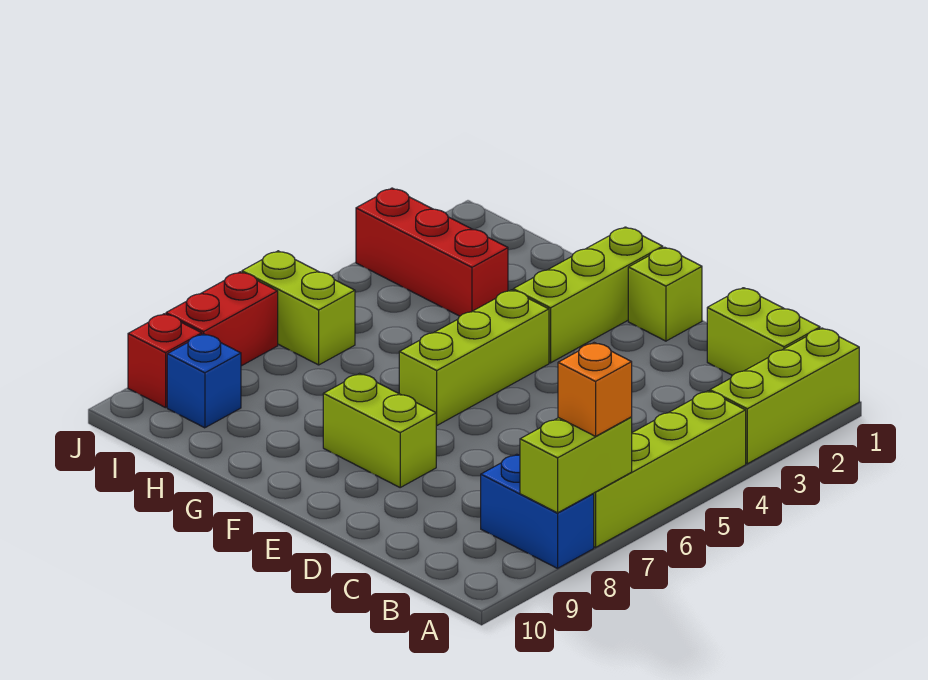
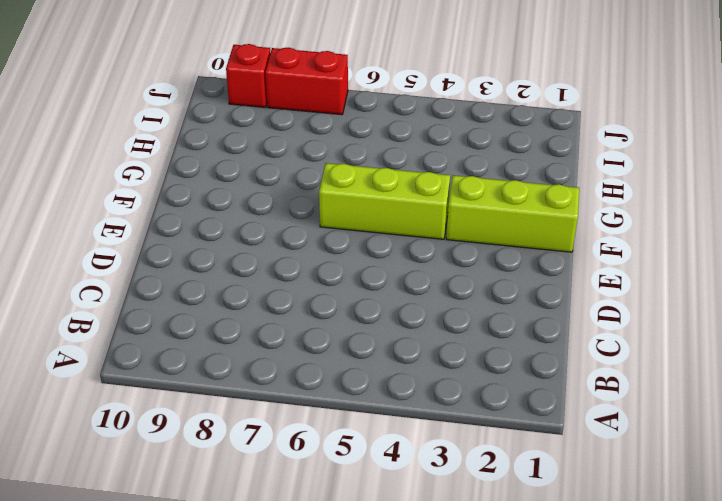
none -> lime 1x3 brick [710,328,859,464]
none -> lime 1x4 brick [593,391,746,547]
none -> blue 1x2 brick [481,454,594,568]

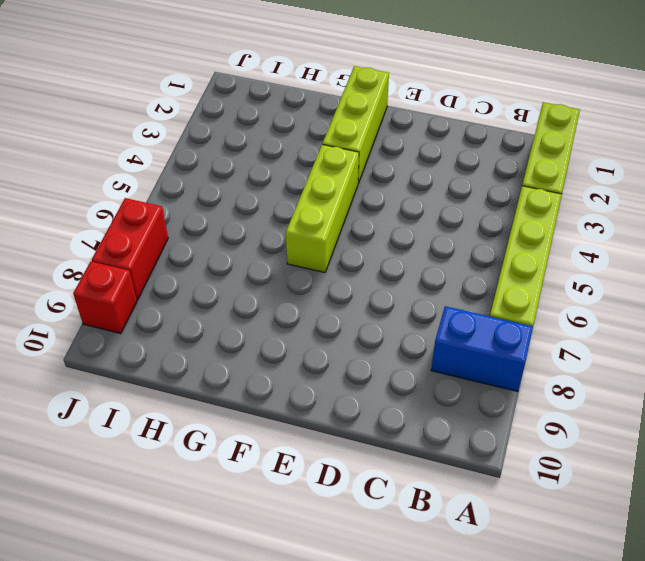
none -> lime 1x2 brick [707,288,820,375]
none -> lime 1x1 brick [628,247,702,341]
none -> lime 1x2 brick [323,374,437,487]

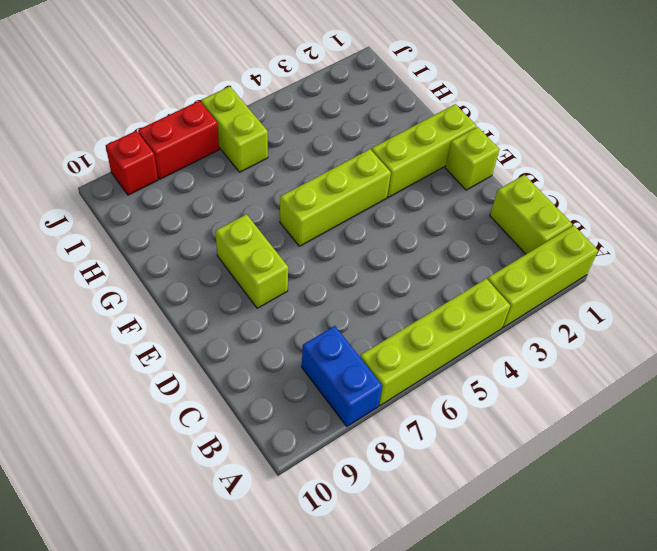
none -> red 1x3 brick [356,188,508,316]
none -> blue 1x1 brick [167,334,241,428]
none -> lime 1x2 brick [520,417,632,513]

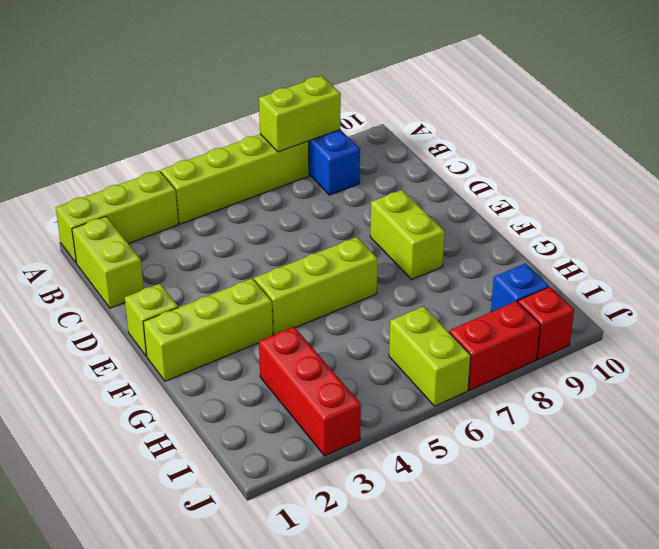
none -> orange 1x1 brick [558,343,632,436]

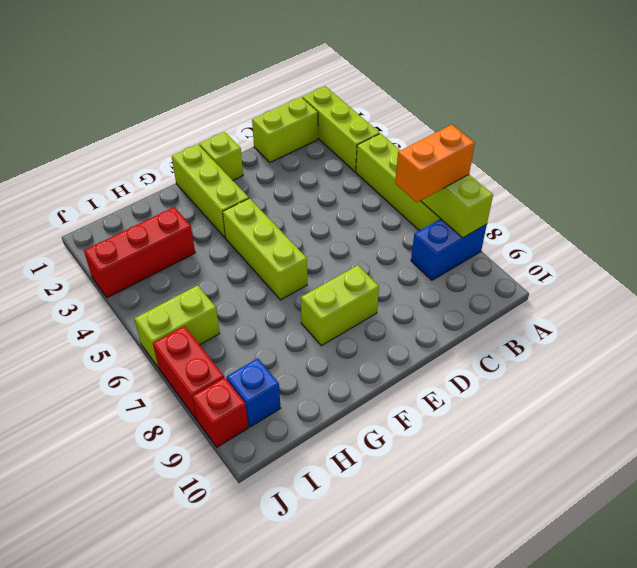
orange 1x2 brick [395,125,475,202] -> orange 1x1 brick [558,343,632,436]

